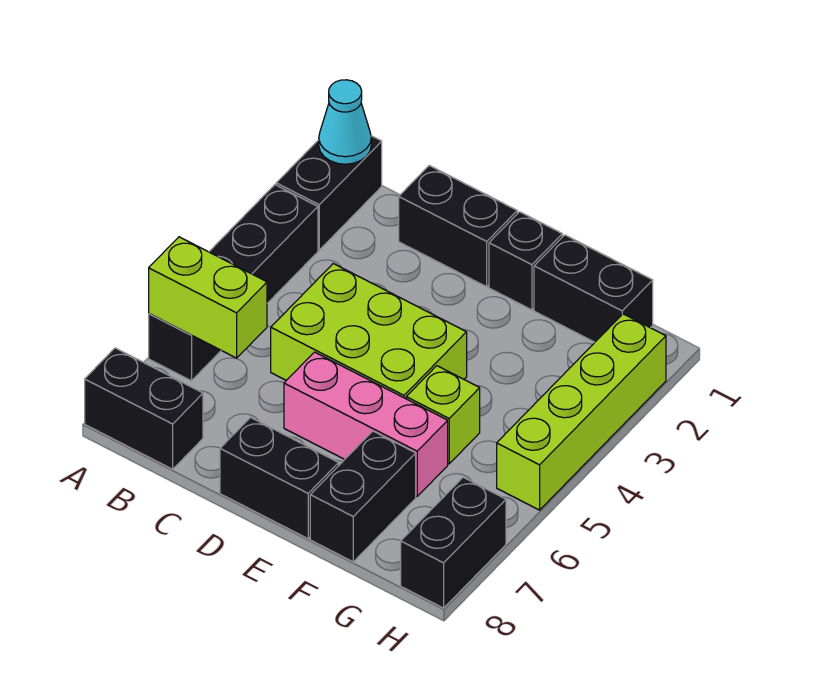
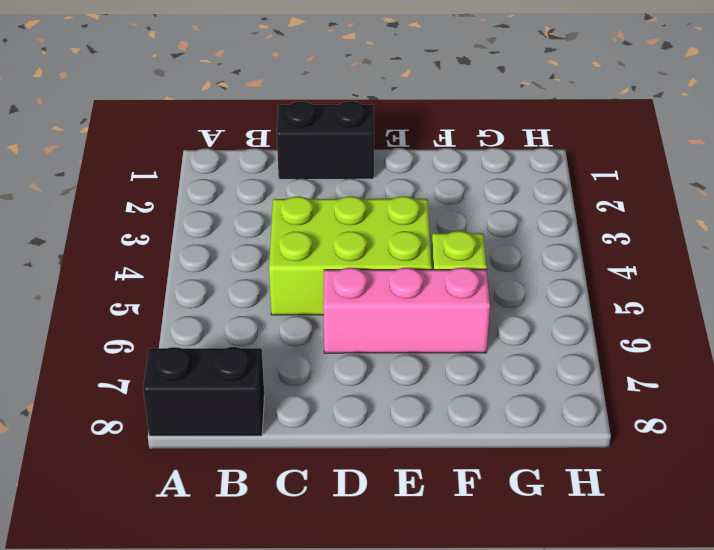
none -> black 1x2 brick [276,136,382,250]
none -> black 1x4 brick [149,185,318,381]
none -> black 1x2 brick [220,417,339,539]

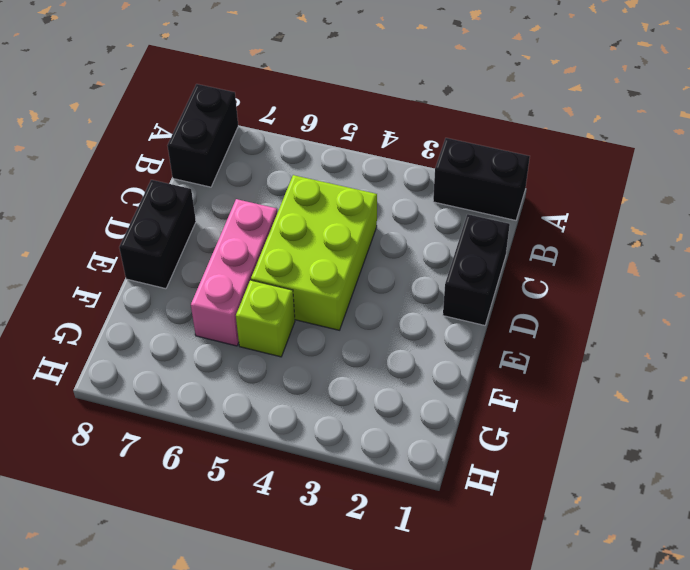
none -> black 1x4 brick [149,185,318,381]
none -> black 1x1 brick [489,212,562,310]
none -> black 1x2 brick [534,235,653,342]

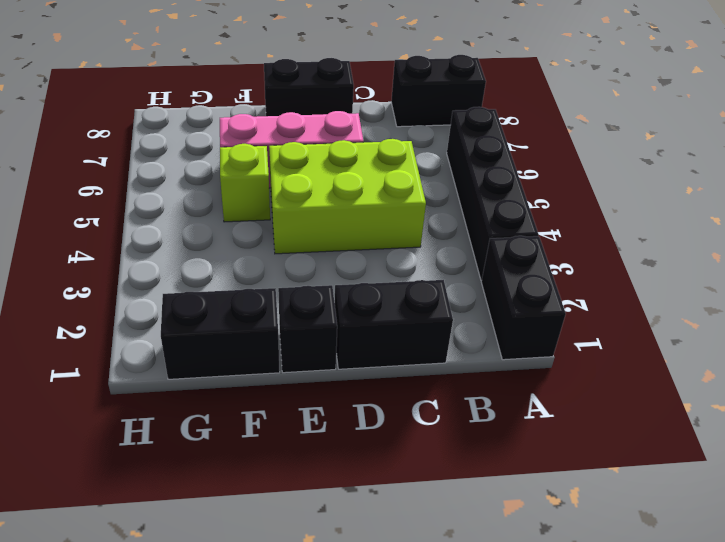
none -> black 1x2 brick [310,431,416,562]
none -> lime 1x4 brick [497,314,666,510]
none -> black 1x2 brick [401,477,506,608]

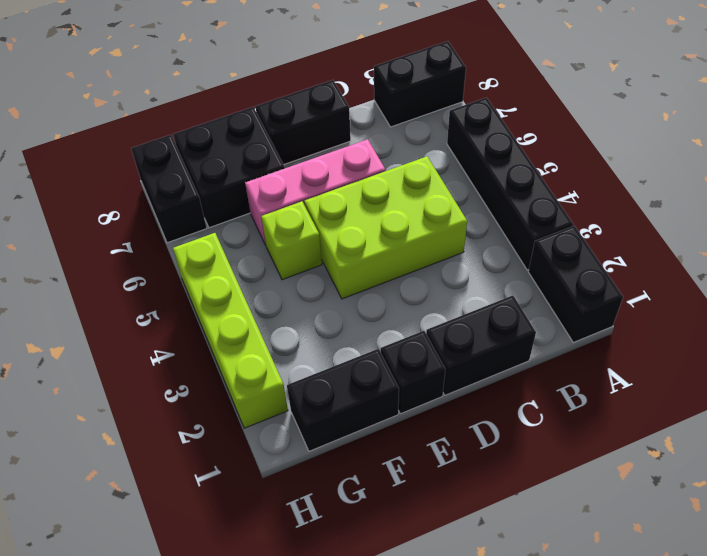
black 2x2 brick [173,107,285,228] -> black 1x2 brick [310,431,416,562]
none -> cyan 1x1 cone [319,80,371,164]
none -> lime 1x2 brick [149,237,267,358]

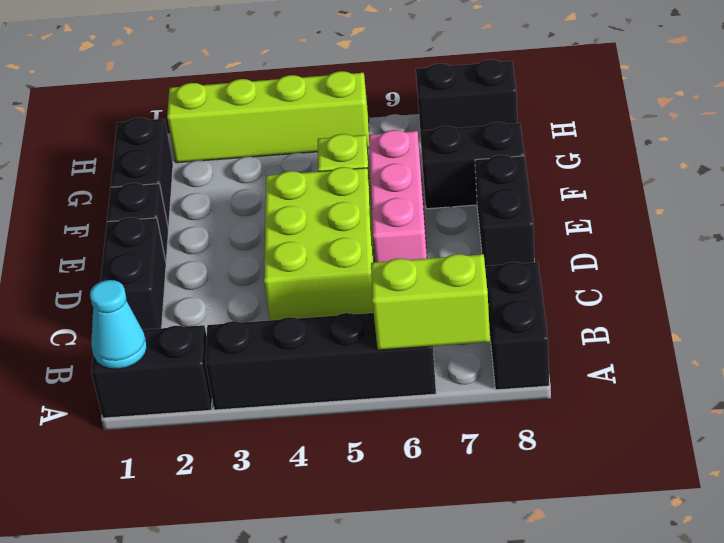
lime 1x2 brick [371,254,490,350] -> lime 1x2 brick turned to [149,237,267,358]

